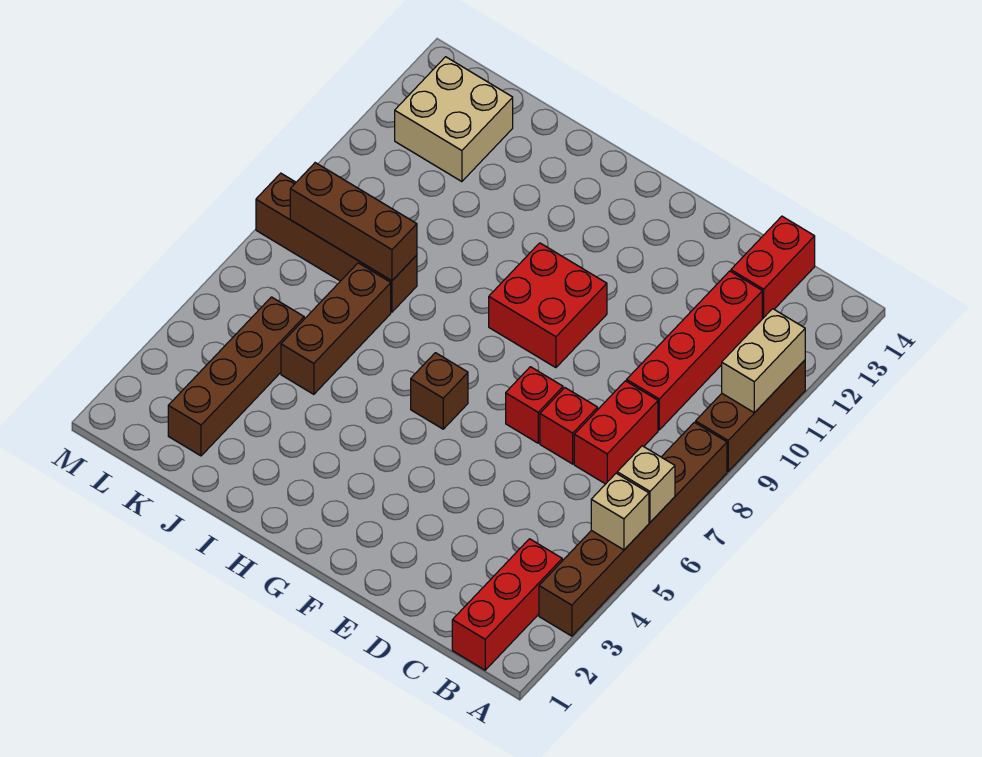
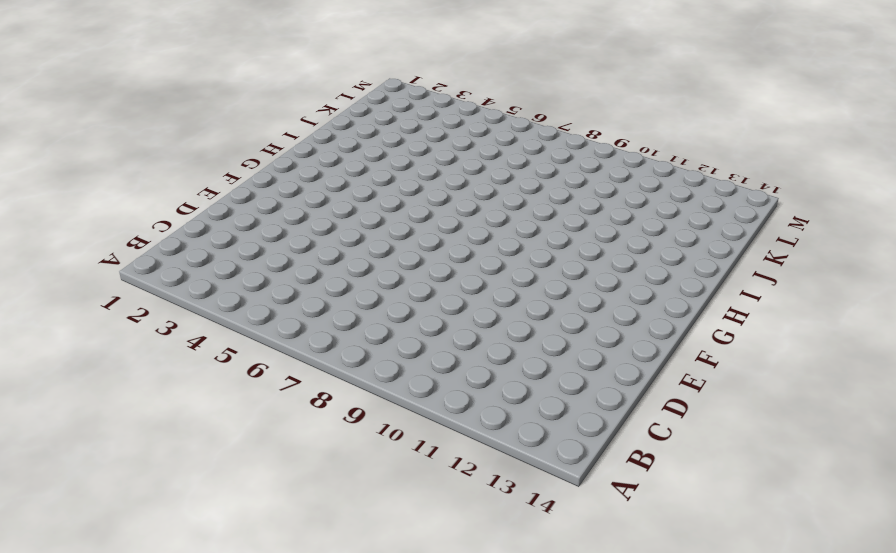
none -> brown 1x6 brick [539,422,727,636]
none -> brown 1x3 brick [696,360,805,471]
none -> red 1x3 brick [452,539,562,670]

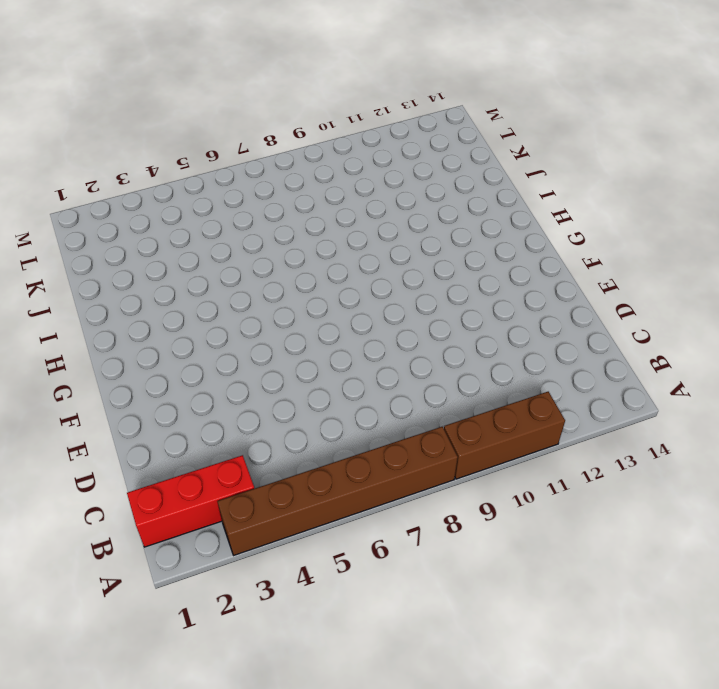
none -> red 1x2 brick [574,381,658,484]
none -> red 1x4 brick [627,271,762,430]
none -> red 1x2 brick [731,216,815,319]

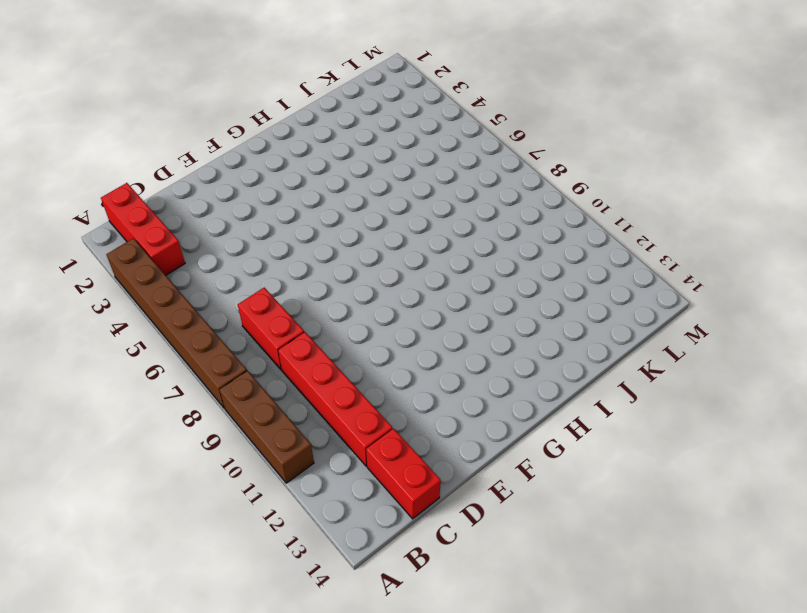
none -> red 1x1 brick [540,388,598,464]
none -> red 1x1 brick [506,367,563,443]
none -> red 2x2 brick [489,243,607,368]

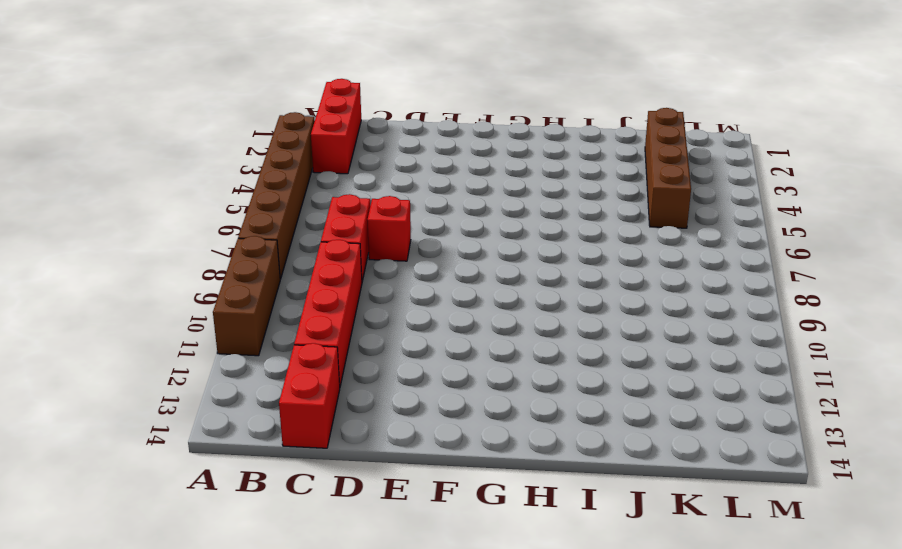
none -> red 1x1 brick [506,367,563,443]
none -> red 2x2 brick [489,243,607,368]
none -> brown 1x1 brick [411,353,468,429]

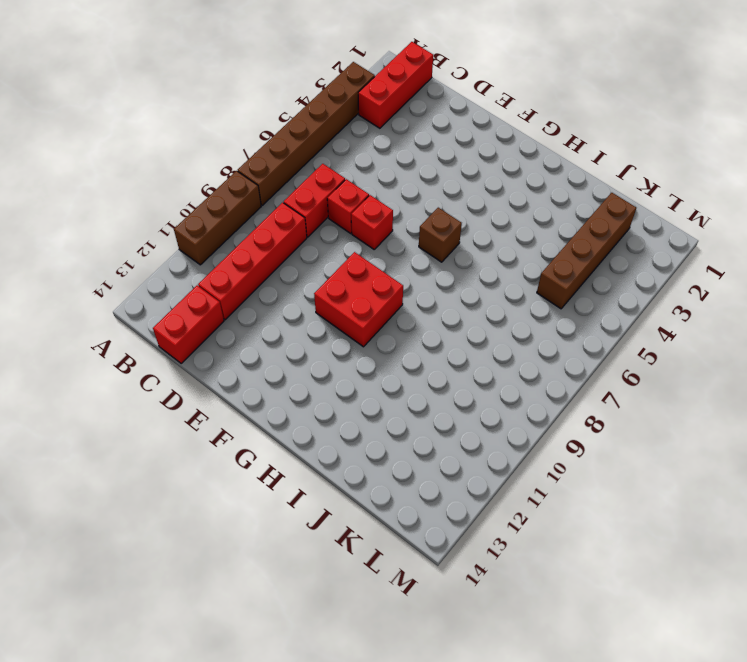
none -> brown 1x3 brick [281,263,391,394]
none -> brown 1x4 brick [256,173,417,312]
none -> tan 2x2 brick [395,57,513,182]

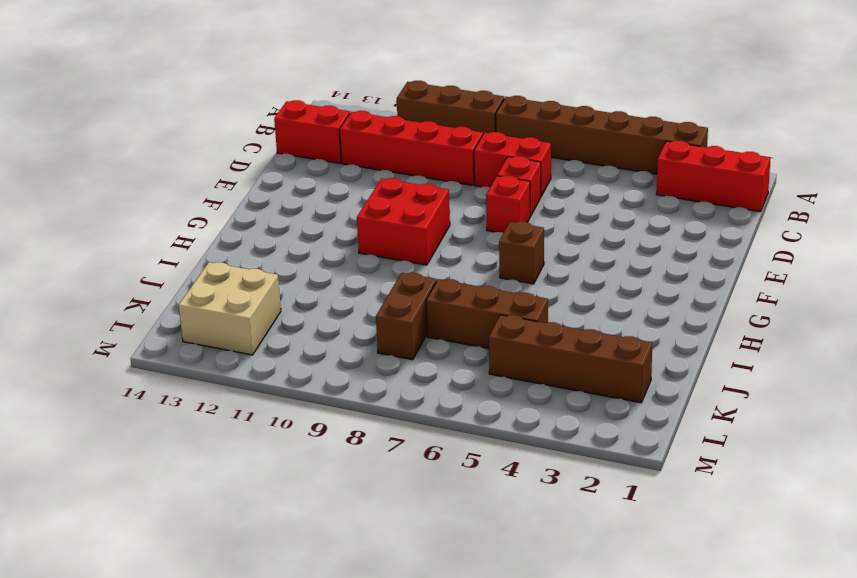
brown 1x2 brick [376,273,436,360] -> brown 1x4 brick [256,173,417,312]
none -> tan 1x1 brick [591,473,649,550]
none -> tan 1x1 brick [617,446,675,522]
none -> tan 1x2 brick [722,309,805,413]

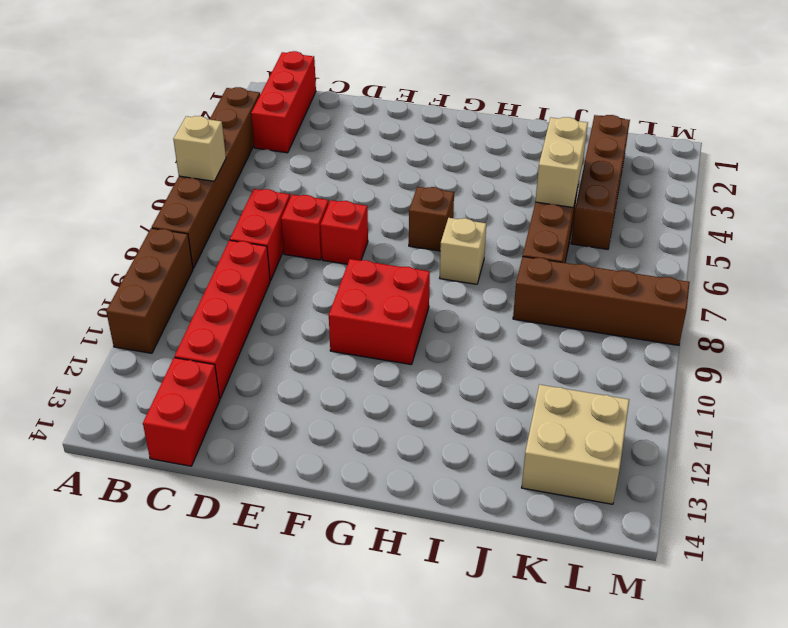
tan 1x1 brick [440,218,486,284] -> tan 1x1 brick moved to [591,473,649,550]
tan 1x2 brick [535,117,588,207] -> tan 1x2 brick moved to [722,309,805,413]
none -> brown 1x3 brick [290,163,417,281]

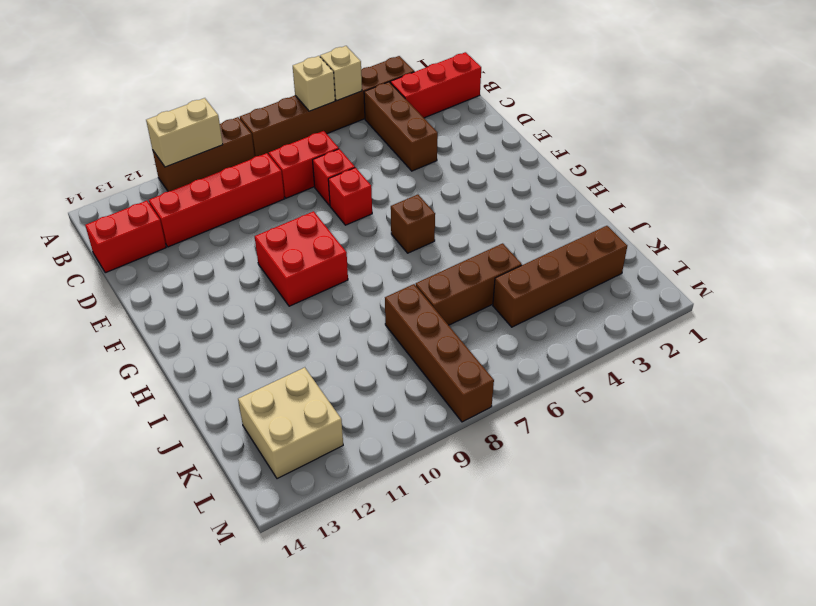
brown 1x3 brick [364,82,438,171] -> brown 1x3 brick moved to [290,163,417,281]

